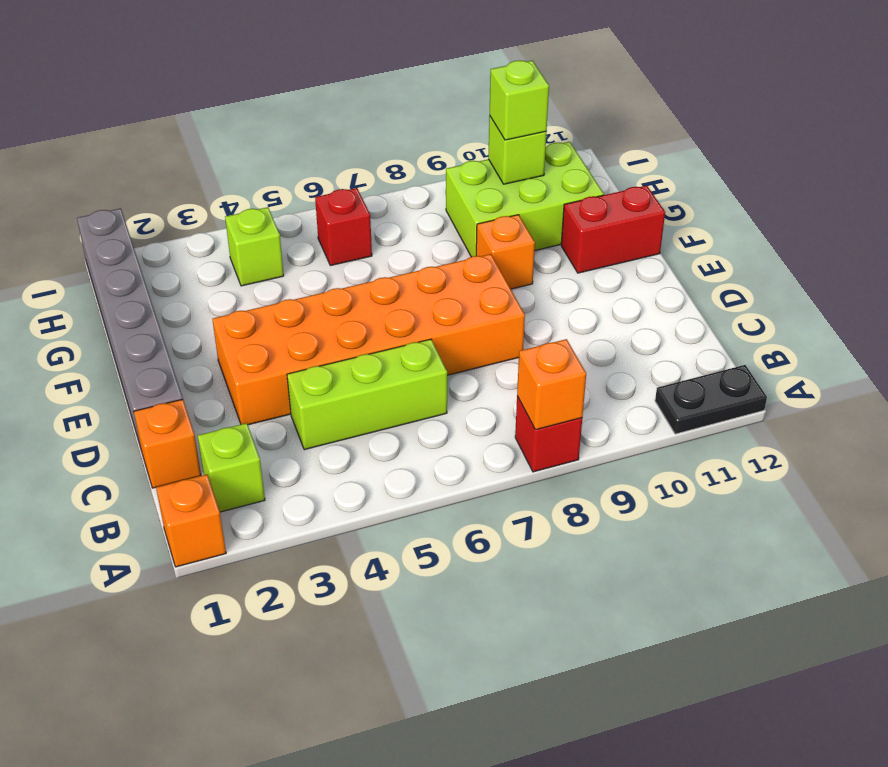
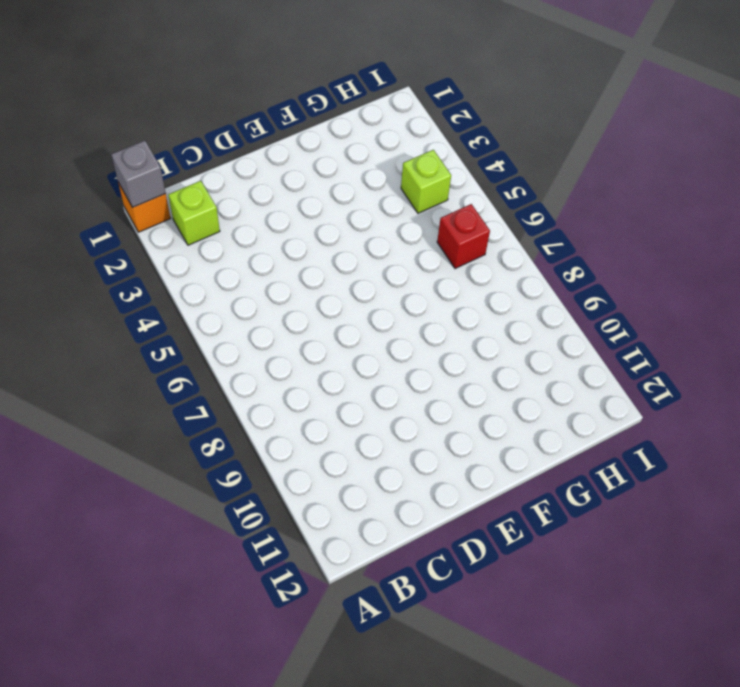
grey 1x1 brick [111,141,166,207] -> none
none -> red 1x1 brick [515,396,582,472]
none -> black 1x2 plate [655,365,767,434]
none -> orange 1x1 brick [134,399,201,488]

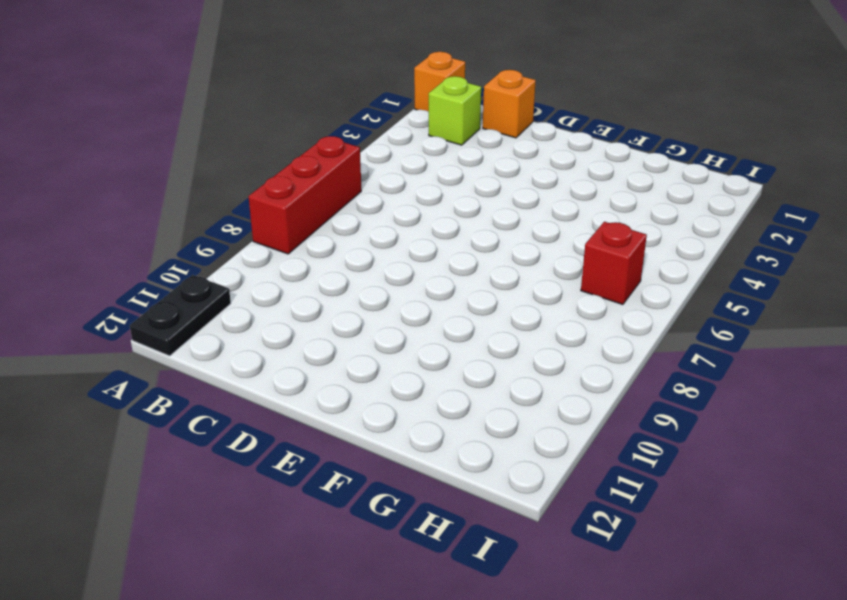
red 1x3 brick [248,136,361,254] -> red 1x1 brick [515,396,582,472]
none -> lime 1x3 brick [287,339,447,450]
none -> grey 1x6 brick [77,208,183,451]
none -> orange 2x6 brick [212,254,525,425]

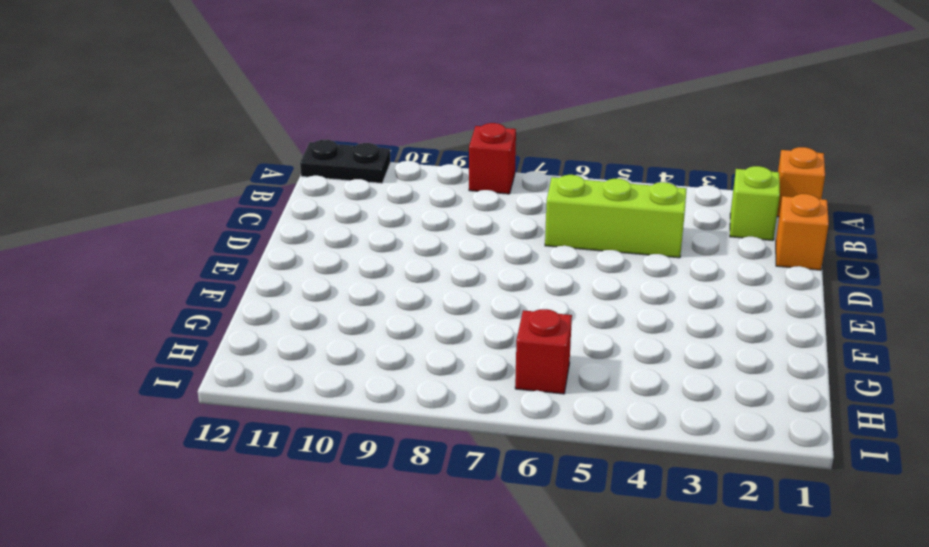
none -> grey 1x6 brick [77,208,183,451]
none -> orange 2x6 brick [212,254,525,425]
none -> orange 1x1 brick [476,215,535,289]

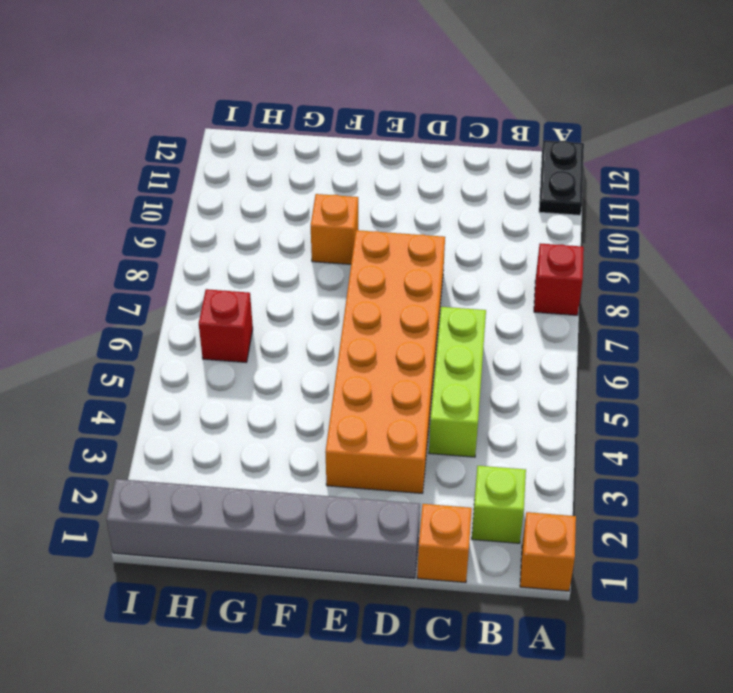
none -> red 1x2 brick [561,186,665,273]
none -> lime 2x3 brick [446,142,604,257]
none -> lime 1x1 brick [225,207,284,286]

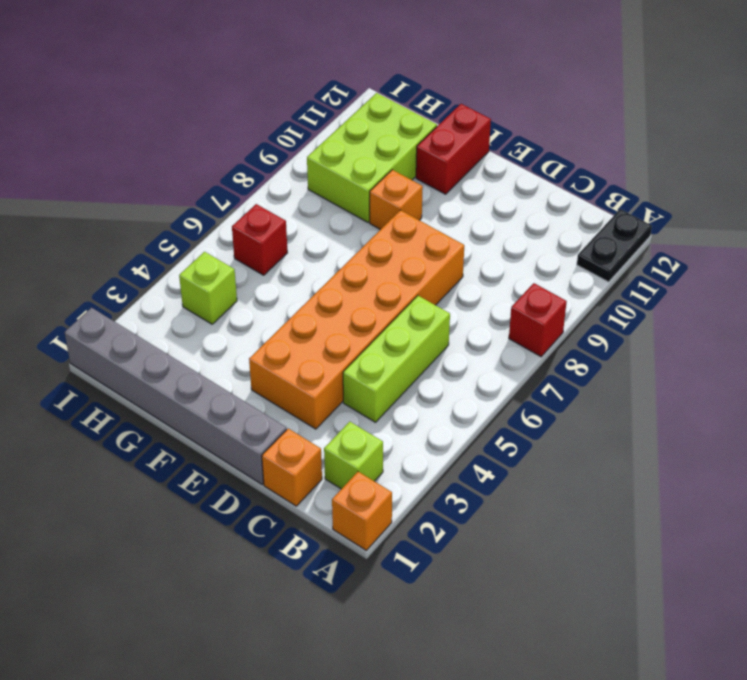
none -> orange 1x1 brick [517,339,586,430]
none -> lime 1x1 brick [488,116,547,184]
none -> lime 1x1 brick [490,60,549,140]

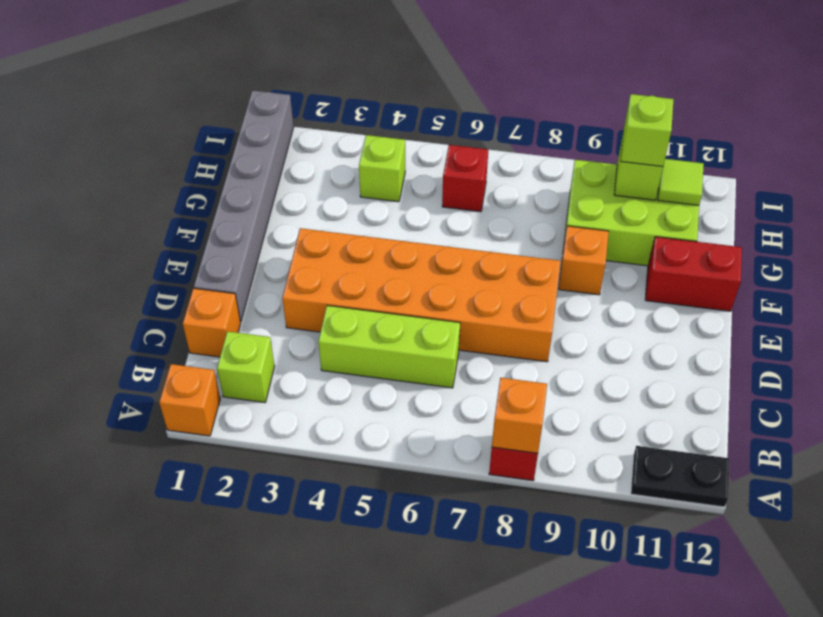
lime 1x1 tile [658,159,704,205] -> none

